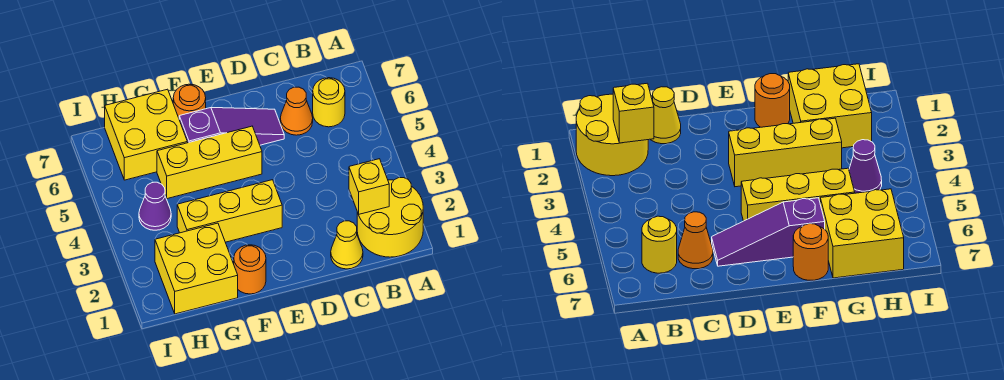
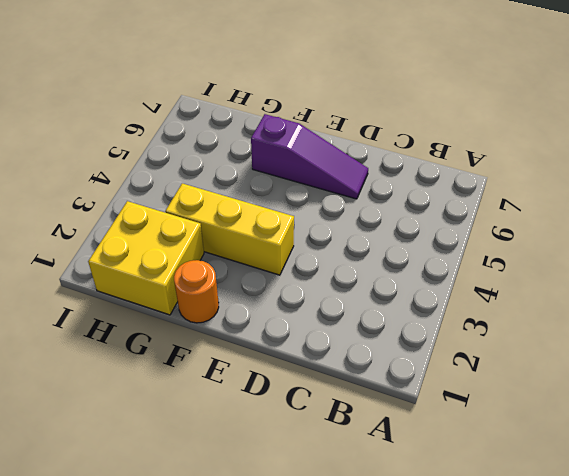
none -> yellow 2x2 round brick [357,178,423,257]
none -> yellow 1x1 round brick [313,78,345,127]
none -> yellow 1x1 cone [331,221,363,269]

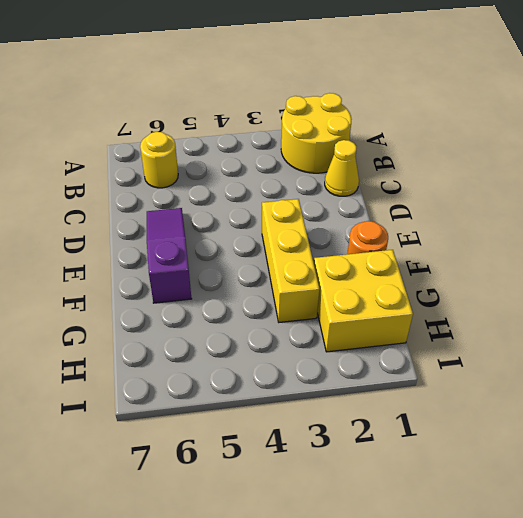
none -> orange 1x1 cone [280,87,313,135]
none -> yellow 1x3 brick [157,126,262,199]
none -> orange 1x1 round brick [173,84,206,118]

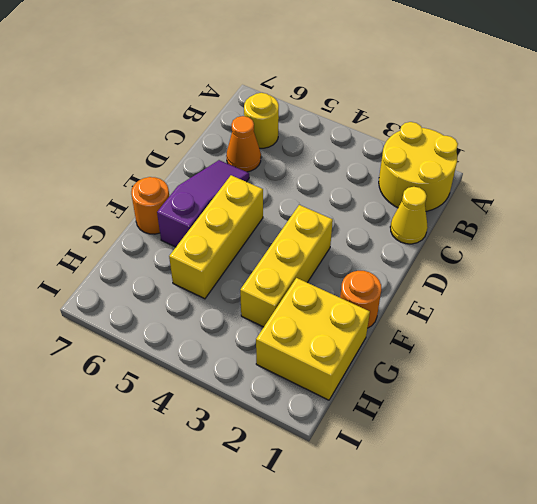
none -> yellow 2x2 brick [105,89,187,180]
none -> purple 1x1 cone [139,182,171,230]
none -> yellow 1x1 brick [349,159,389,214]

